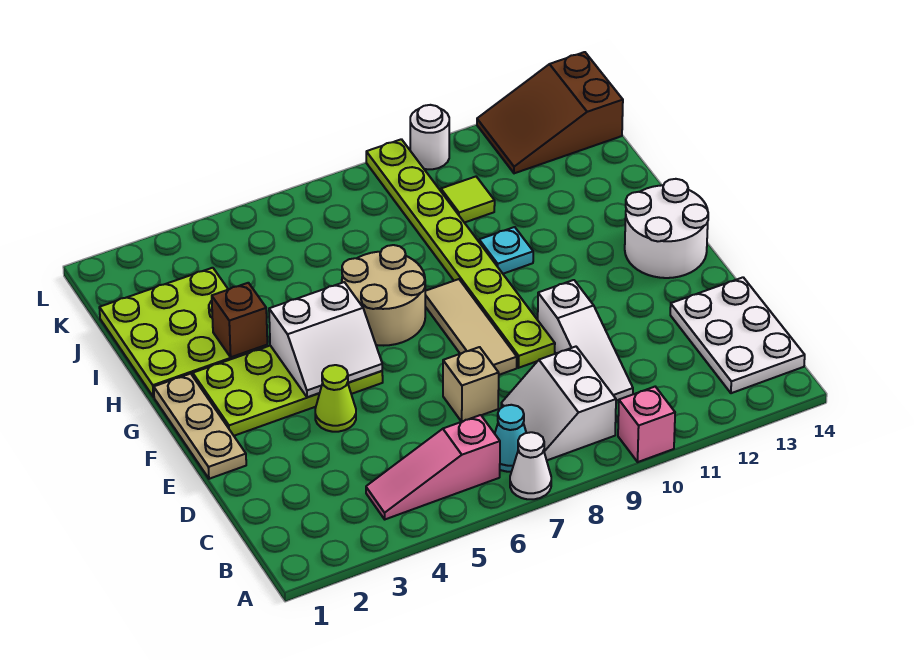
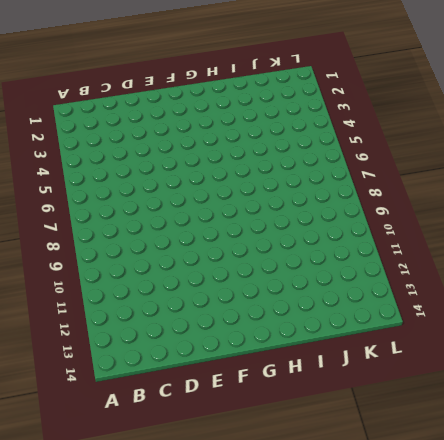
none -> white 1x1 cone [510,432,551,499]
none -> pink 1x1 brick [618,387,675,462]
none -> pink 1x3 slope [366,415,500,519]

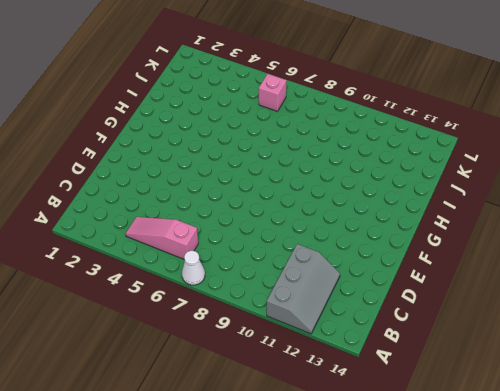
grey 2x3 slope [267,244,340,334] -> none
pink 1x1 brick [259,74,286,111] -> pink 1x1 brick moved to [618,387,675,462]
none -> cyan 1x1 cone [495,405,526,472]
none -> white 2x2 slope [501,347,616,460]
none -> white 2x3 plate [670,277,805,393]

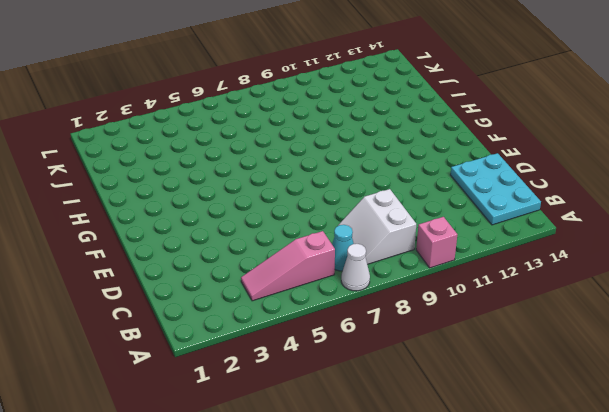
cyan 2x3 plate [450,153,541,225] -> white 2x3 plate [670,277,805,393]
none -> white 1x3 slope [538,280,633,401]
none -> tan 1x1 brick [443,347,499,422]
none -> tan 1x3 plate [154,374,246,479]

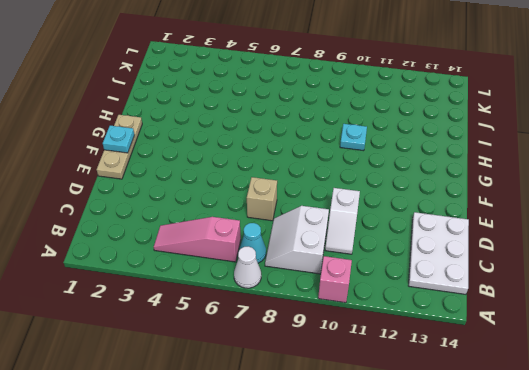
white 1x2 slope [325,188,360,254] -> white 1x3 slope [538,280,633,401]
cyan 1x1 plate [103,126,134,153] -> none
none -> lime 1x1 cone [315,365,356,432]
none -> tan 1x3 tile [425,279,517,375]
none -> lime 1x8 plate [366,139,555,368]

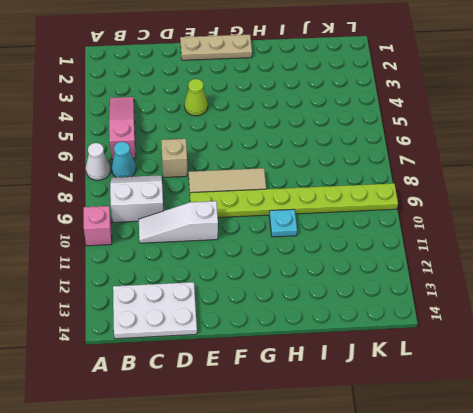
none -> lime 2x4 plate [193,346,383,436]
none -> white 2x2 round brick [625,179,708,278]
none -> tan 2x2 round brick [342,245,425,346]

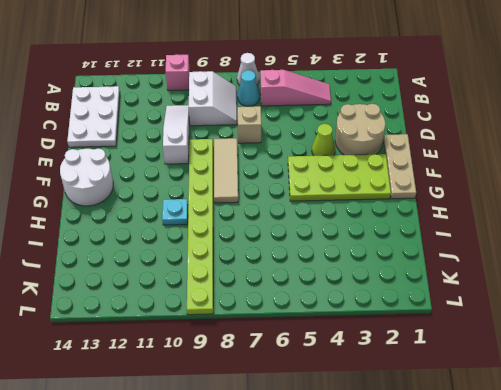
tan 2x2 round brick [335,104,385,155] -> tan 2x2 round brick moved to [342,245,425,346]
none -> lime 3x3 plate [99,268,267,397]
none -> lime 1x1 tile [441,177,495,223]
none -> brown 2x3 slope [477,52,623,173]

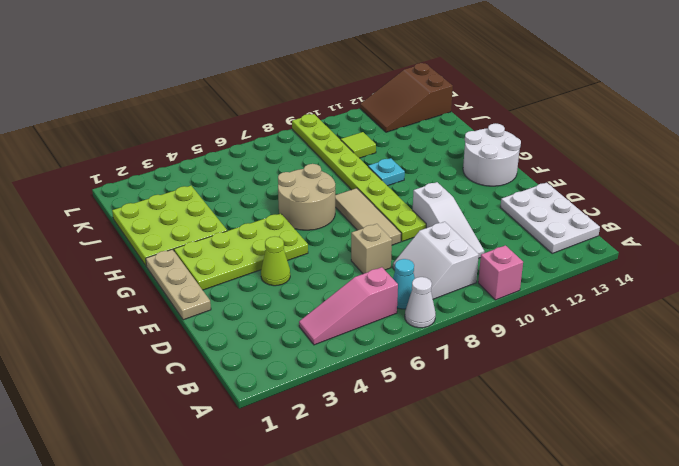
none -> white 1x1 round brick [410,105,449,169]
none -> white 2x2 slope [269,282,382,397]
none -> brown 1x1 brick [212,283,267,357]

